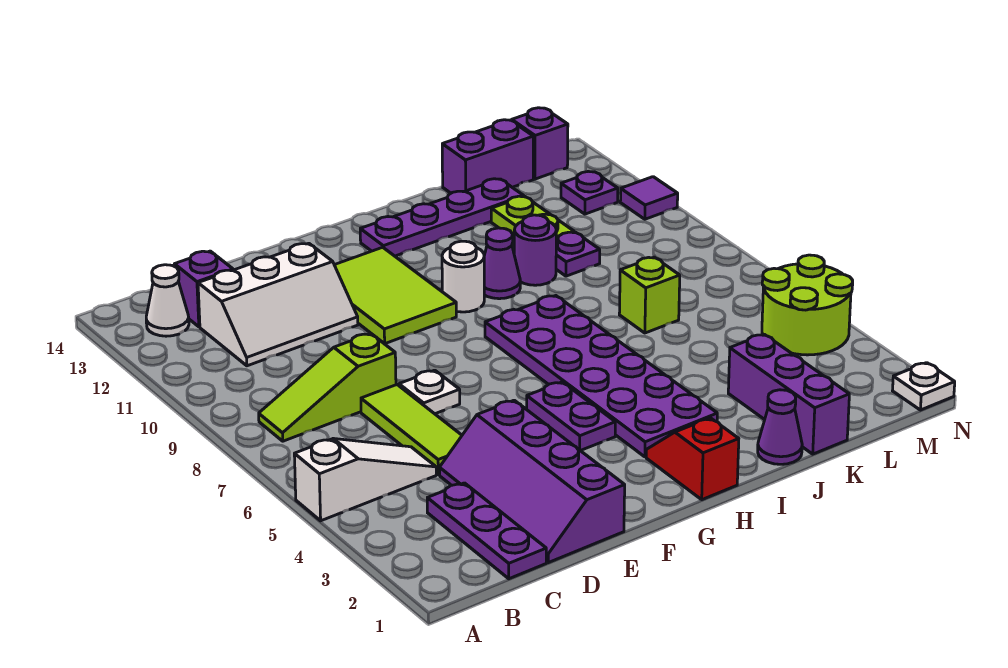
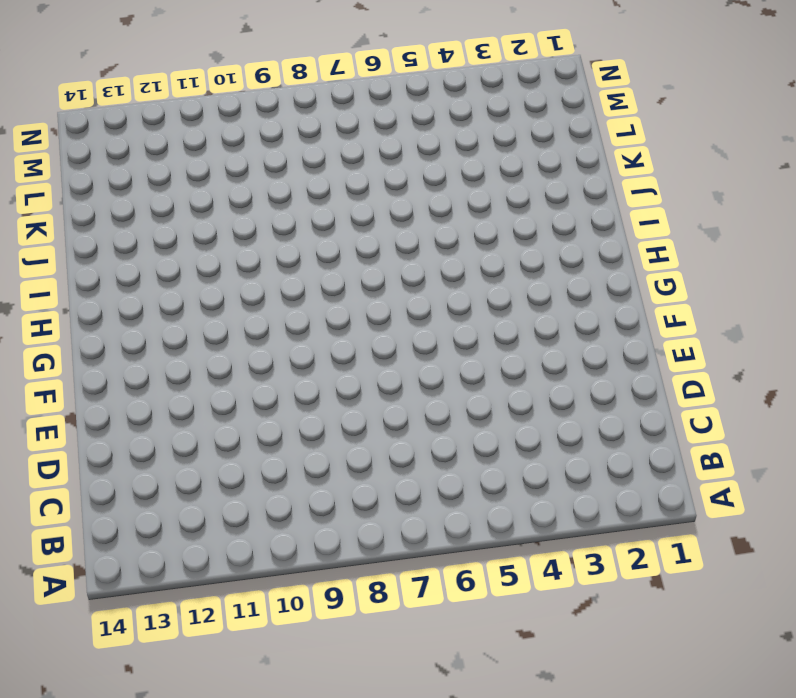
none -> white 1x3 slope [294,439,436,521]
none -> lime 1x3 slope [259,334,396,441]
none -> white 1x1 cone [146,265,189,336]

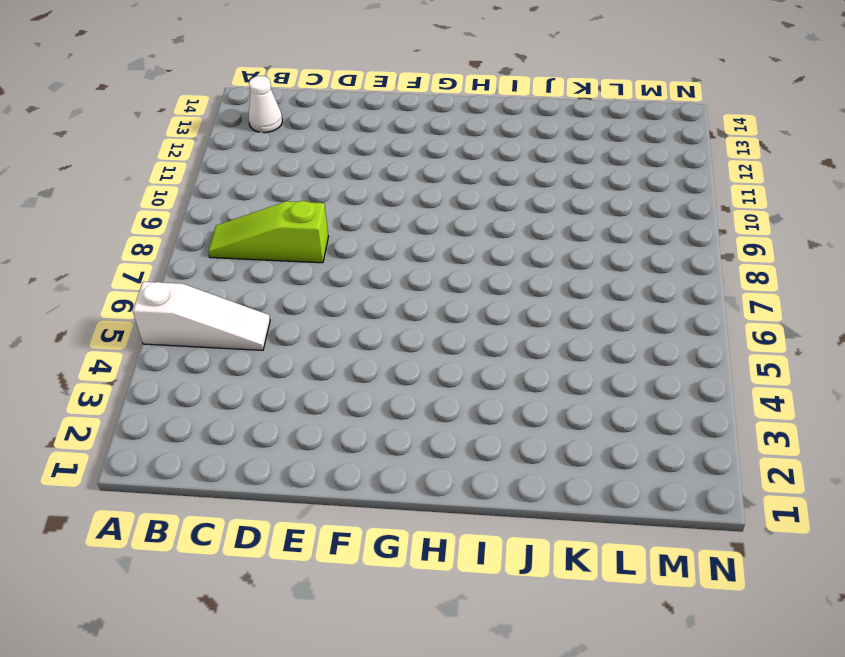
none -> purple 1x3 plate [427,483,546,579]
none -> white 2x3 slope [198,243,358,366]
none -> purple 1x1 brick [174,251,233,327]

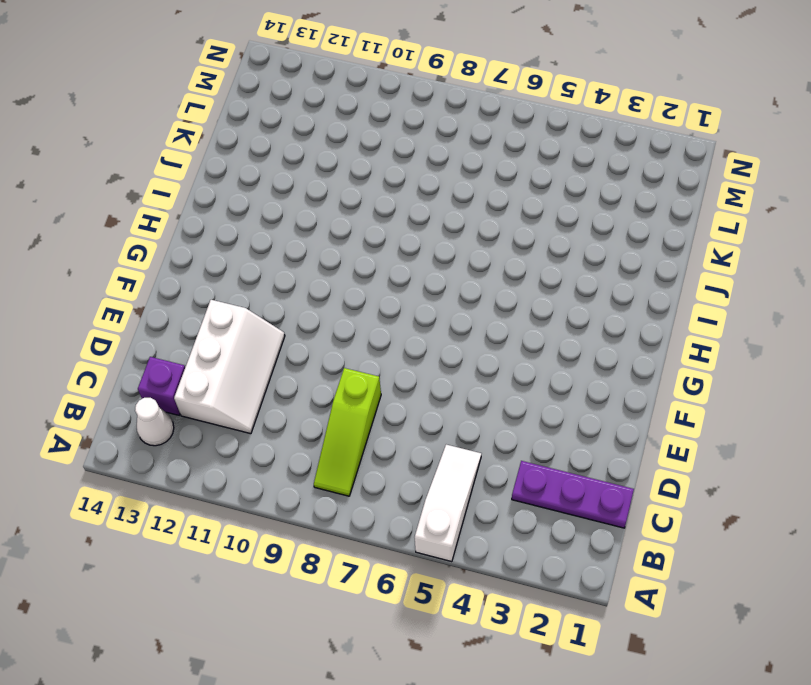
none -> purple 2x4 slope [439,400,625,563]
none -> lime 1x3 tile [361,385,462,475]
none -> white 1x1 plate [399,370,460,414]

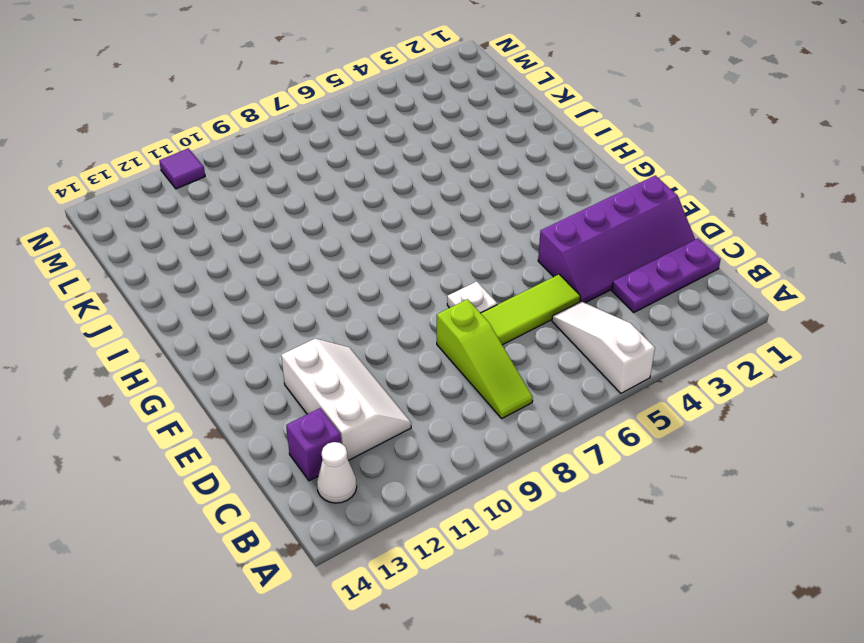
none -> lime 2x3 tile [335,247,456,344]
none -> purple 1x2 plate [527,382,615,451]
none -> red 1x2 slope [646,418,739,500]

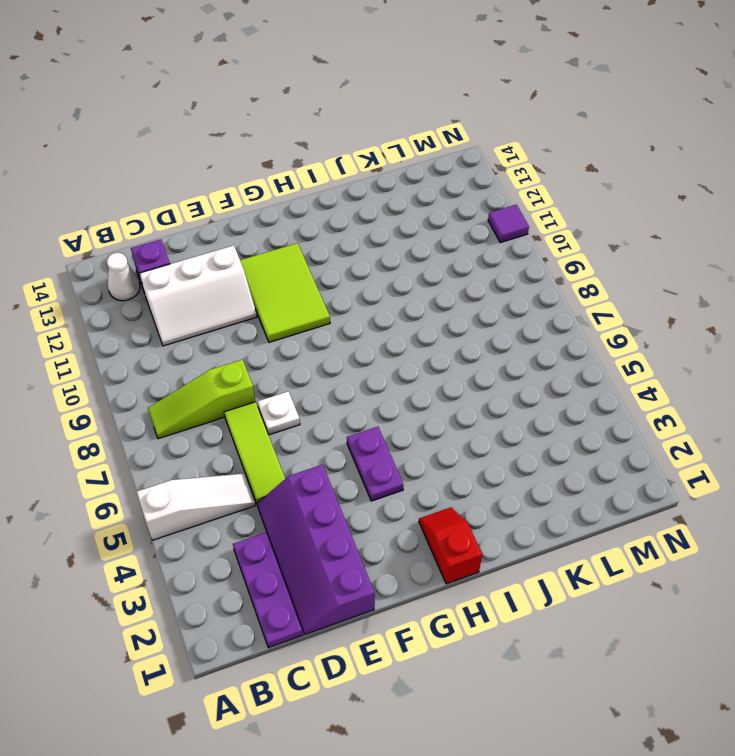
none -> purple 2x6 plate [485,296,717,457]
none -> white 1x1 round brick [442,241,484,312]
none -> purple 1x4 plate [360,179,524,256]

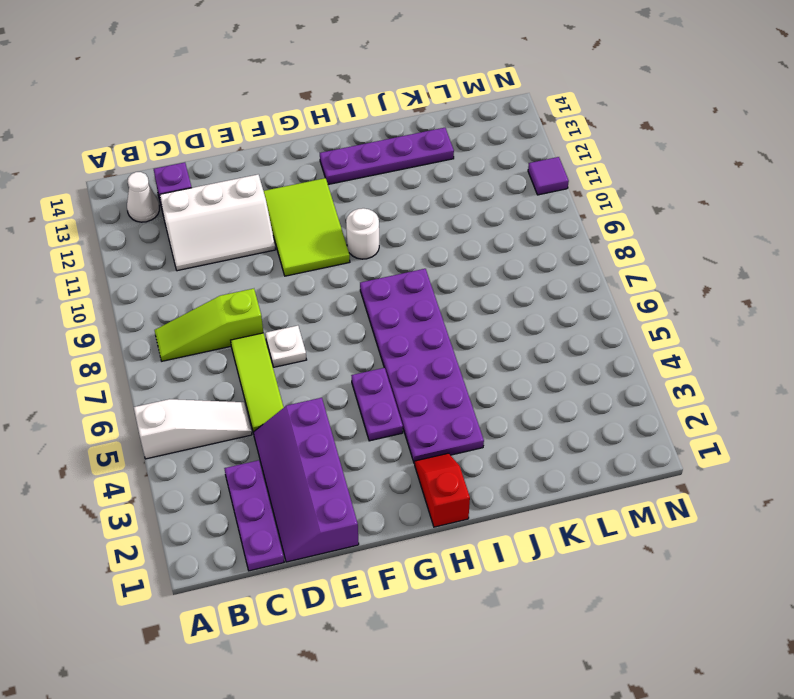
none -> purple 1x1 cone [484,228,520,299]
none -> purple 1x1 cone [758,390,802,464]
none -> purple 1x1 round brick [514,215,556,285]

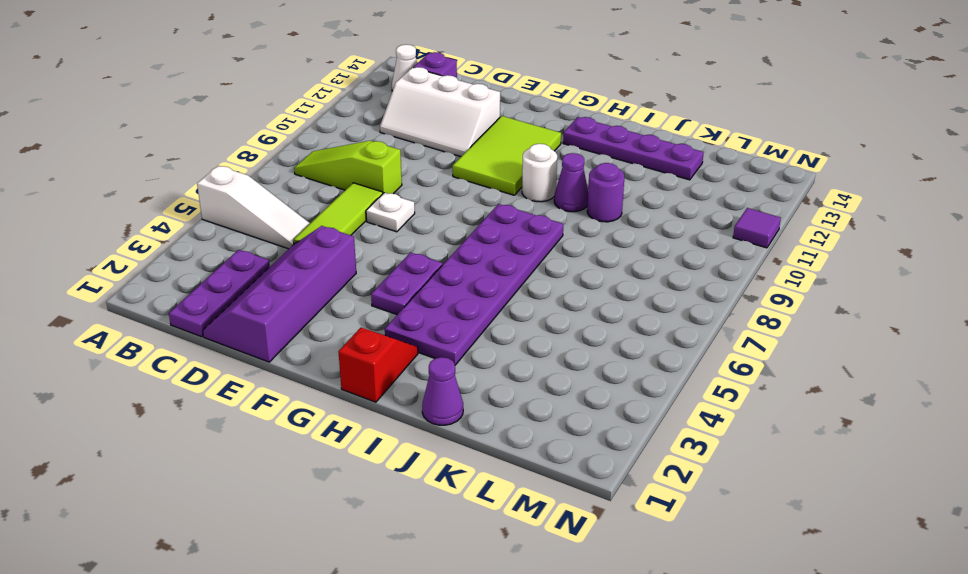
none -> purple 1x3 brick [728,334,849,454]
none -> lime 1x1 brick [619,257,680,333]
none -> purple 1x1 plate [556,232,600,276]

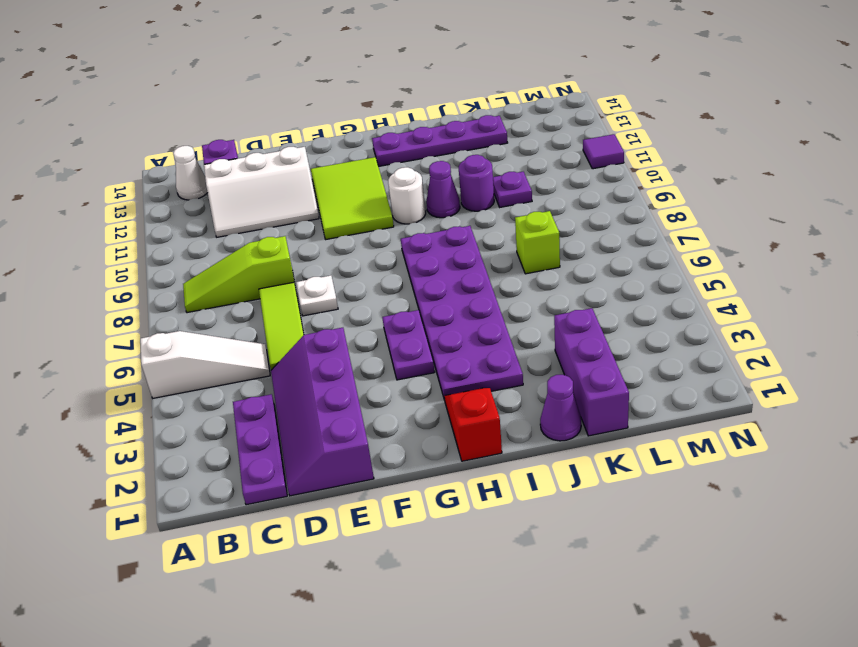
none -> lime 1x2 plate [491,196,574,239]
none -> purple 1x2 brick [442,120,533,193]
none -> lime 2x2 round brick [762,255,853,355]

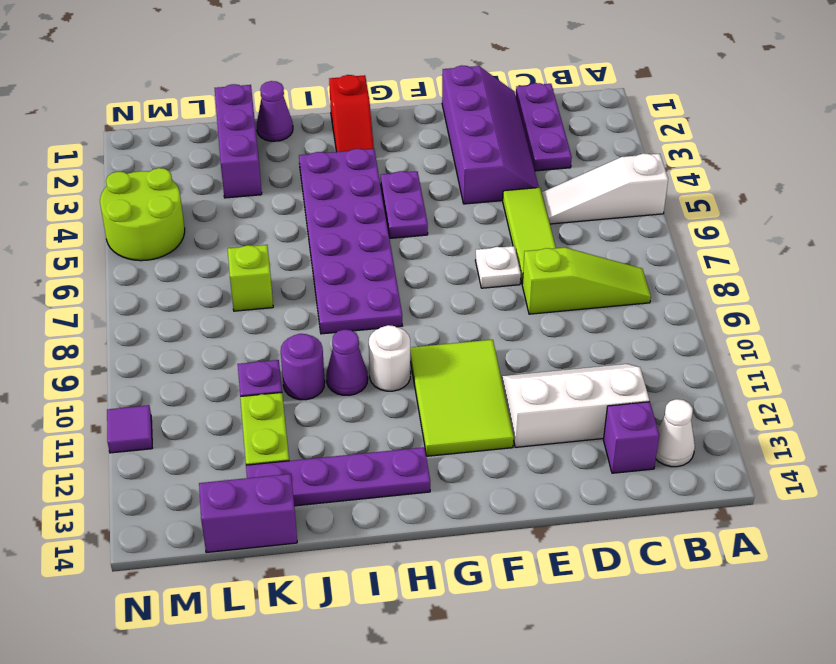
none -> purple 1x1 plate [561,171,618,214]
none -> purple 1x1 brick [512,108,568,179]
none -> white 1x1 plate [893,363,955,410]

